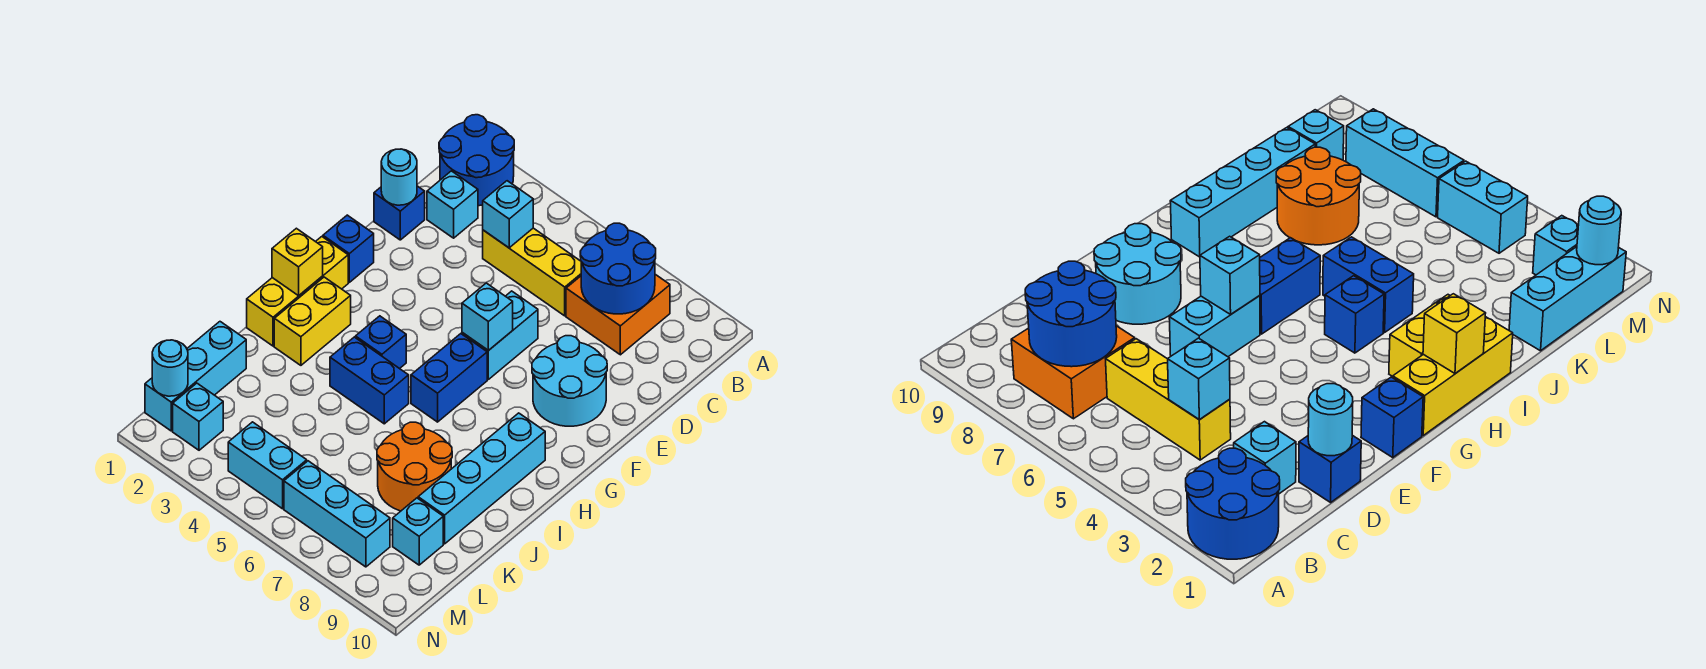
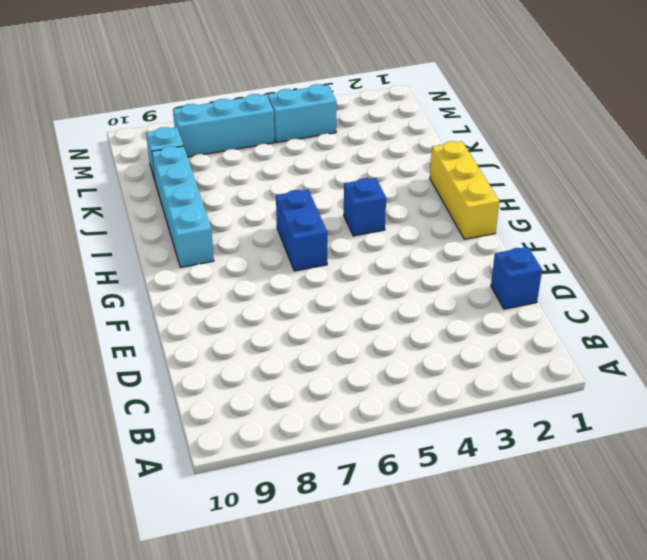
none -> blue 2x2 round brick [439,115,514,206]
none -> orange 2x2 brick [566,274,670,355]
none -> cyan 1x1 brick [427,171,478,238]

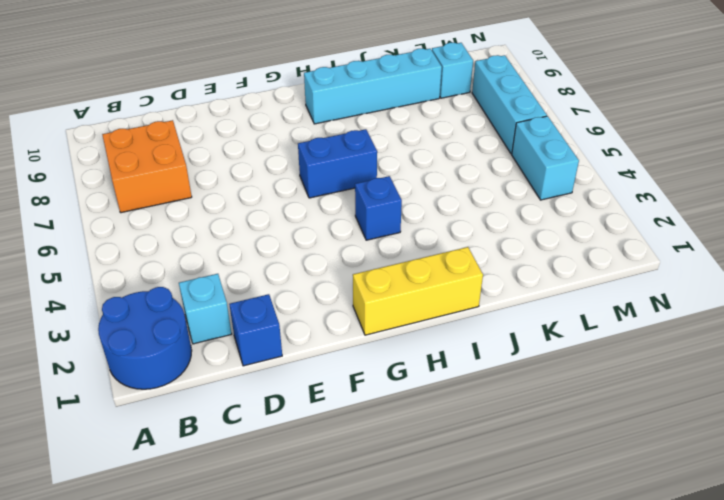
none -> yellow 1x3 brick [483,228,581,316]
none -> cyan 1x2 brick [462,291,538,379]
none -> cyan 2x2 round brick [532,336,607,426]

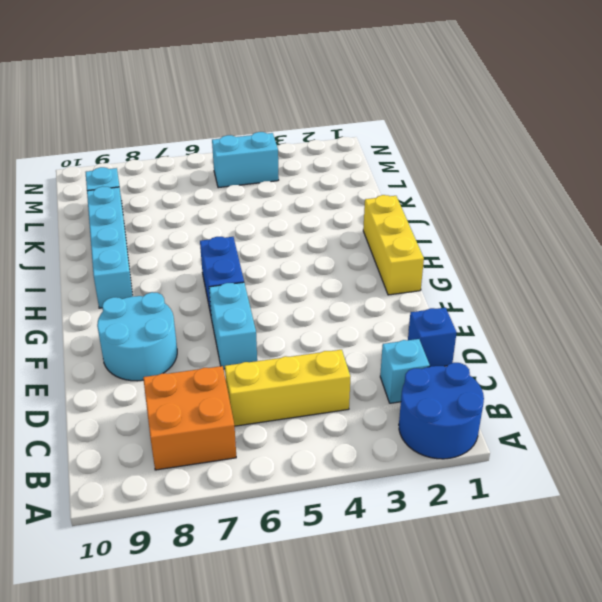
none -> blue 1x1 brick [323,215,374,282]
none -> yellow 1x2 brick [274,277,351,365]
none -> blue 1x1 brick [356,316,406,369]

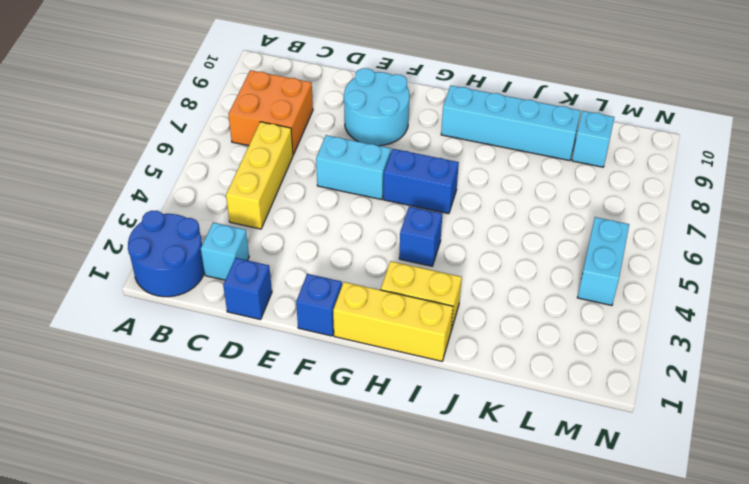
none -> blue 1x2 brick [330,337,409,424]
none -> orange 2x2 round brick [377,422,452,511]
none -> cyan 1x3 brick [145,322,246,431]

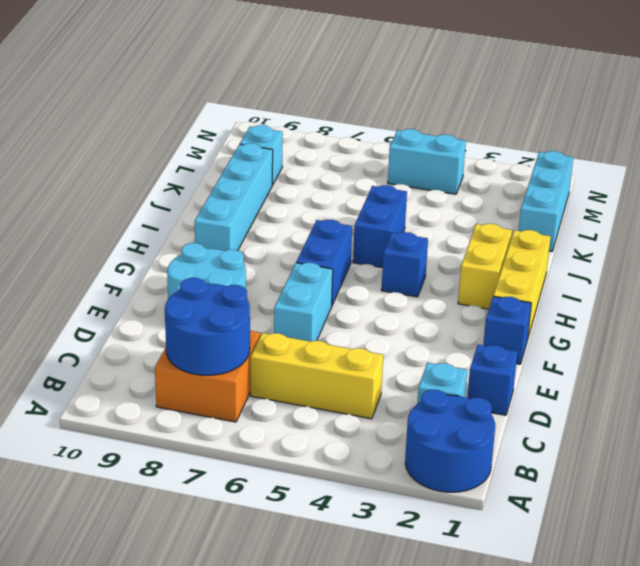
blue 1x2 brick [353,185,407,268] -> blue 1x2 brick turned to [330,337,409,424]
none -> orange 2x2 round brick [377,422,452,511]
none -> cyan 1x1 brick [173,383,223,450]
none -> cyan 1x3 brick [284,461,390,567]

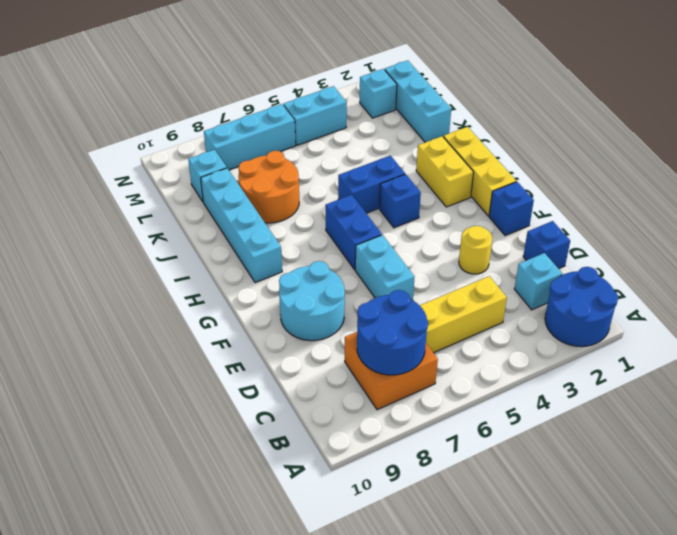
yellow 1x1 round brick [459,226,492,274] -> none
none -> cyan 1x1 brick [483,181,533,248]
none -> cyan 1x1 round brick [381,149,417,205]
none -> cyan 1x1 brick [462,283,513,351]

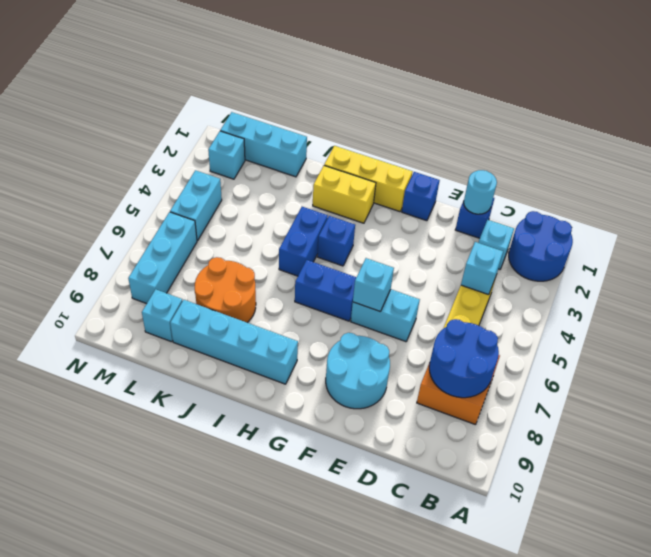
none -> yellow 1x1 brick [272,228,323,296]
none -> cyan 1x1 round brick [152,340,188,396]

